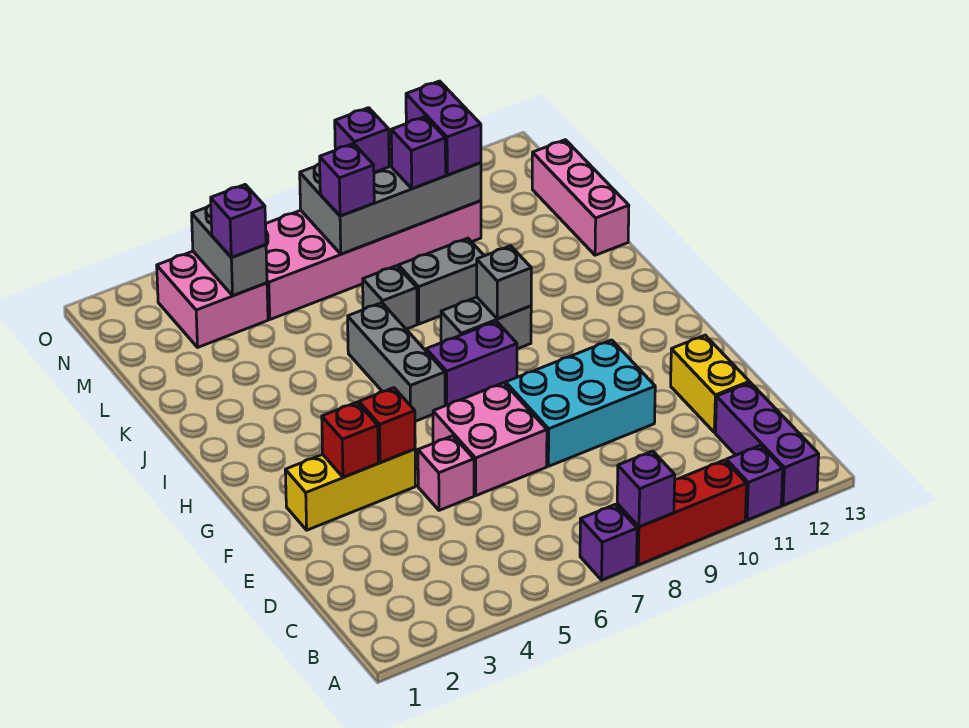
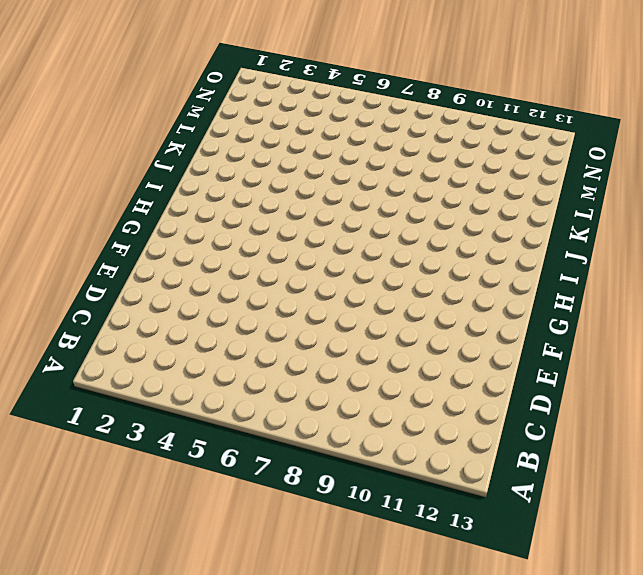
none -> purple 1x1 brick [580,504,637,580]
none -> red 1x3 brick [617,460,747,565]
none -> purple 1x1 brick [726,445,783,520]

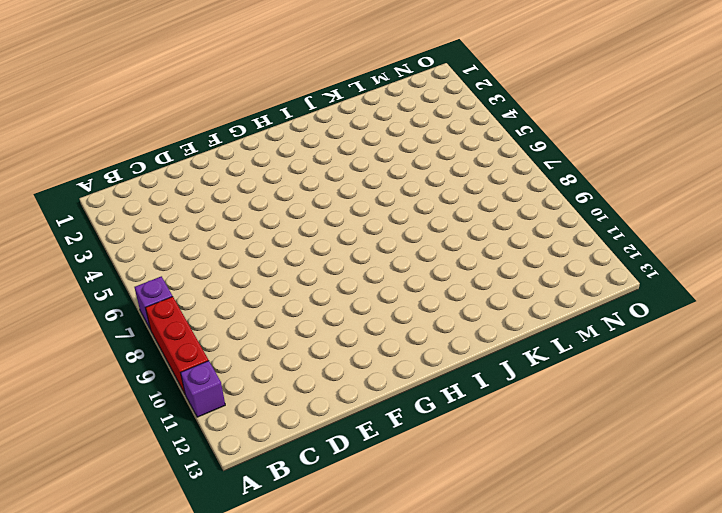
none -> purple 1x3 brick [715,383,819,505]
none -> yellow 1x2 brick [671,335,749,432]
none -> pink 1x1 brick [418,436,474,510]

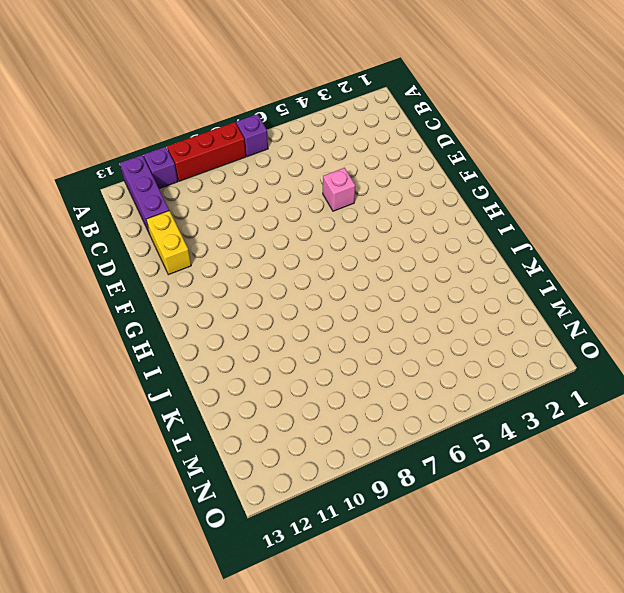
none -> pink 2x2 brick [433,383,547,496]
none -> cyan 2x3 brick [506,340,655,466]
none -> yellow 1x3 brick [285,449,416,530]

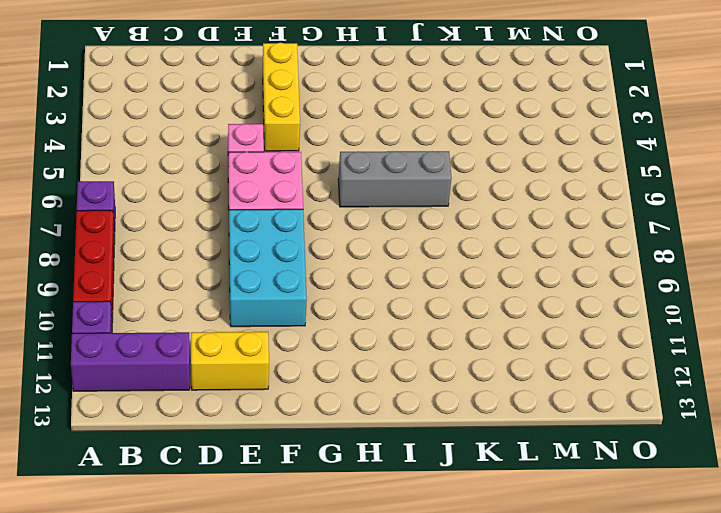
none -> purple 1x2 brick [426,321,517,406]
none -> grey 1x2 brick [441,297,531,349]
none -> grey 1x1 brick [363,266,417,329]

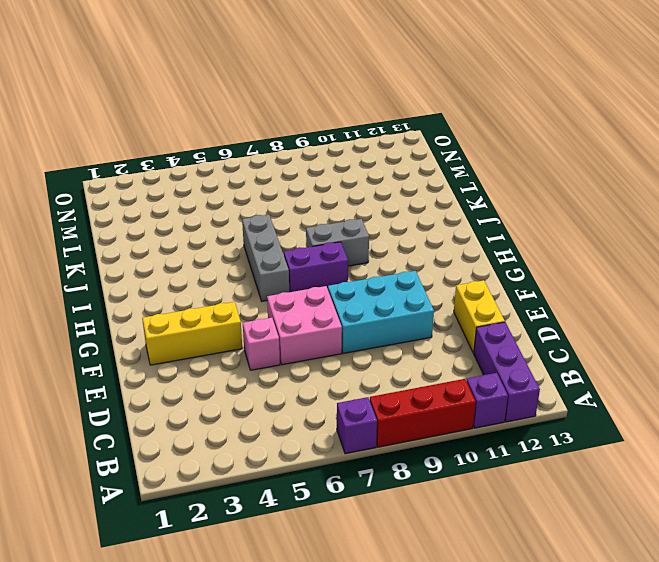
none -> grey 1x1 brick [363,266,417,329]
none -> grey 1x2 brick [398,238,484,324]
none -> pink 1x3 brick [532,140,629,255]

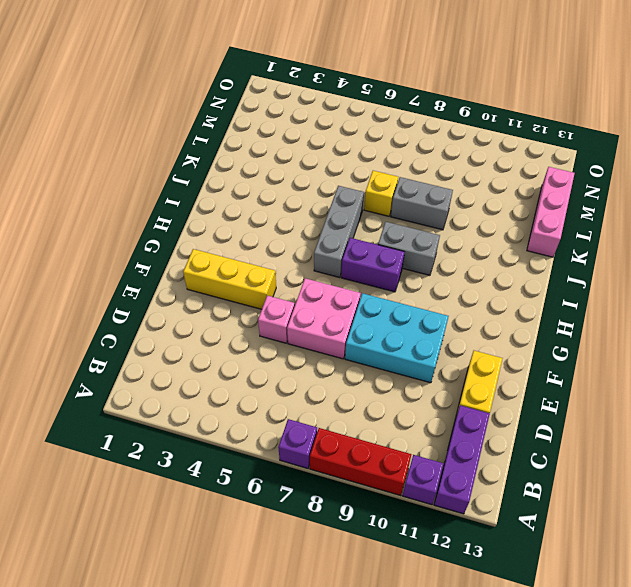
yellow 1x1 brick [364,171,398,216] -> grey 1x1 brick [363,266,417,329]
none -> pink 2x2 brick [157,251,268,347]
none -> pink 2x6 brick [266,201,481,319]
none -> purple 1x1 brick [617,451,675,527]

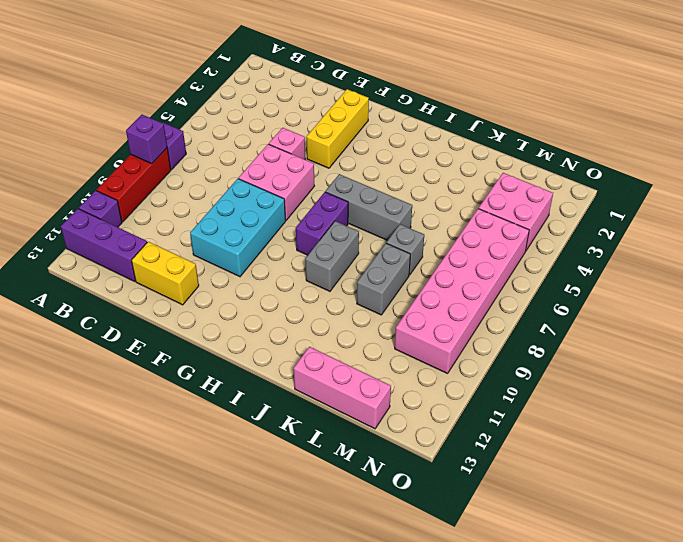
none -> red 1x1 brick [322,402,378,477]
none -> red 1x1 brick [359,388,415,463]
none -> grey 1x1 brick [477,246,531,319]

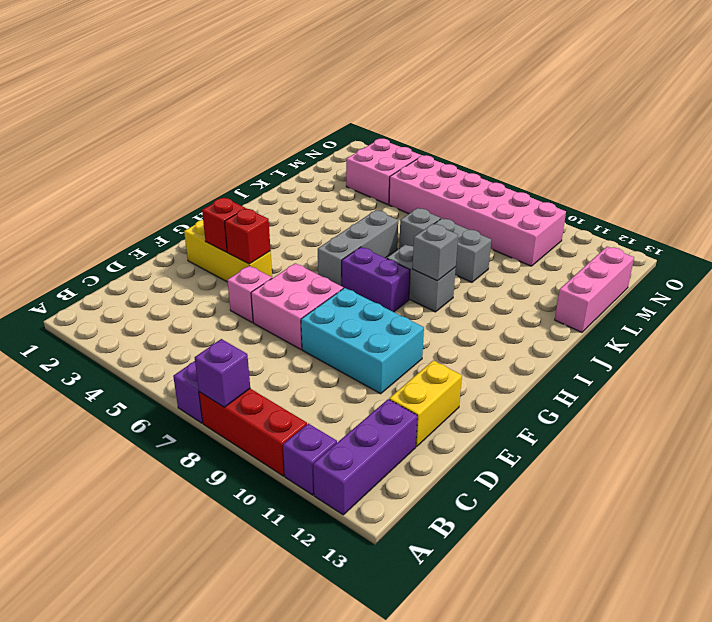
none -> grey 1x2 brick [192,205,267,295]
none -> grey 2x4 brick [300,137,481,254]
none -> purple 1x1 brick [211,185,266,258]

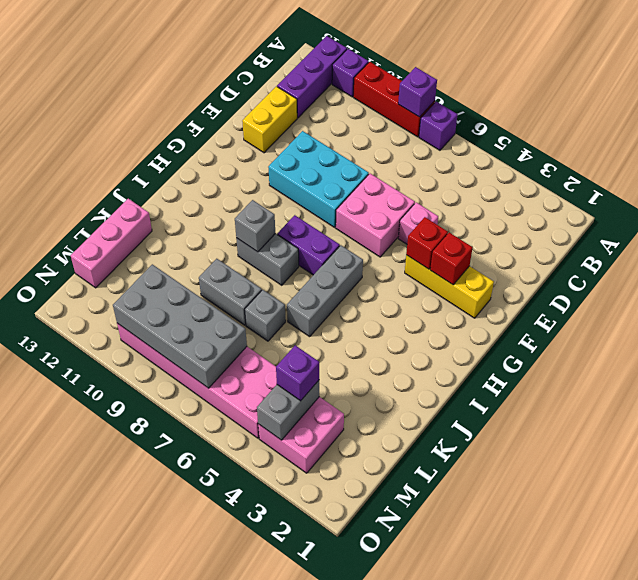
none -> purple 1x1 brick [320,144,374,216]
none -> purple 1x1 brick [391,117,446,189]
none -> purple 1x2 brick [406,81,481,175]

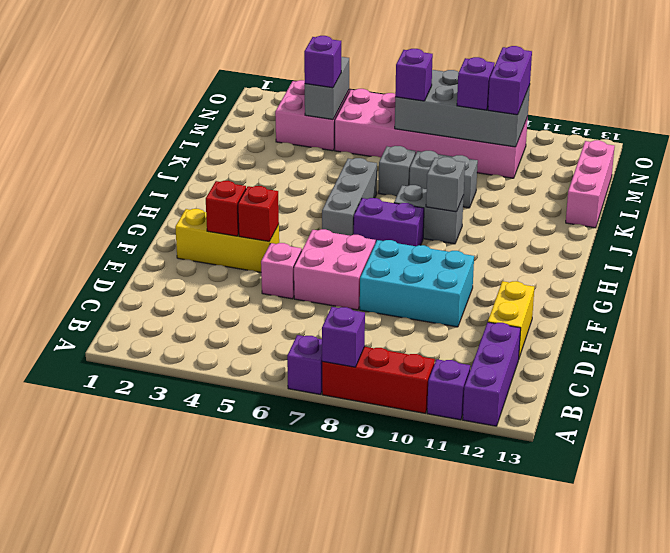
none -> purple 1x1 brick [335,108,389,172]

